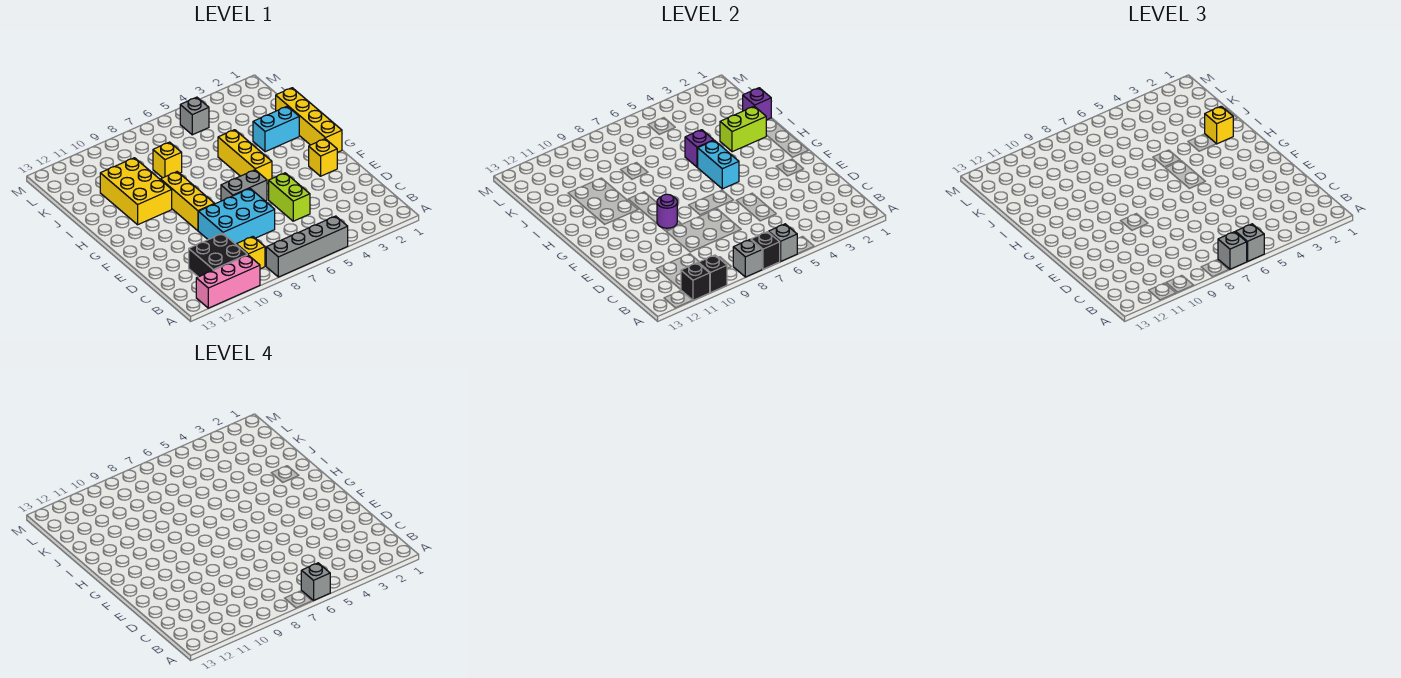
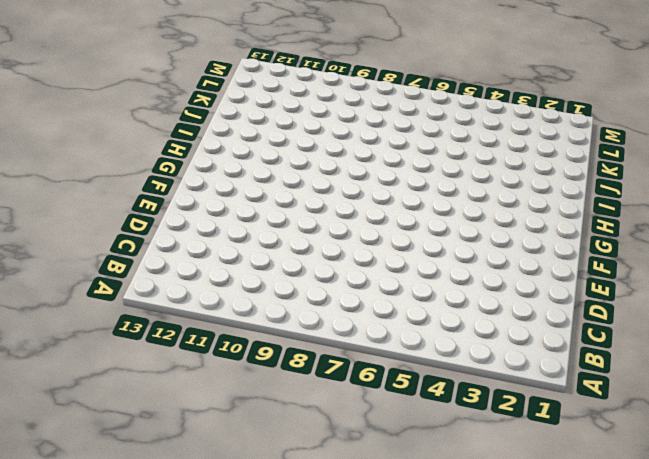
none -> grey 1x4 brick [266,216,348,277]
none -> pink 1x3 brick [196,255,260,308]
none -> yellow 1x1 brick [236,237,265,269]

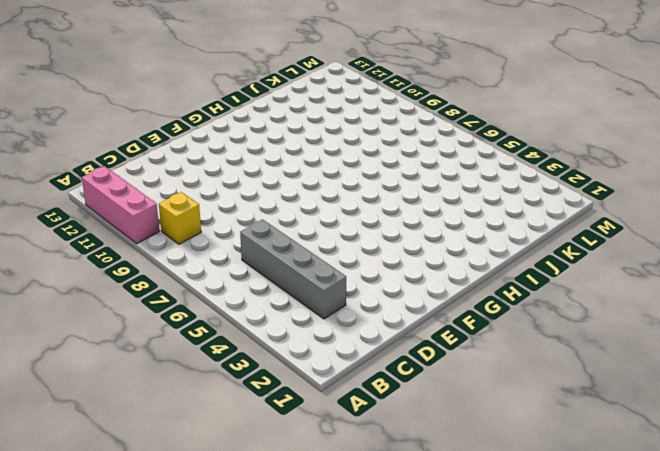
grey 1x4 brick [240,219,346,319] -> grey 1x4 brick moved to [266,216,348,277]
none -> black 2x2 brick [189,233,247,277]
none -> lime 1x2 brick [269,173,310,221]
none -> cyan 2x3 brick [198,189,275,244]

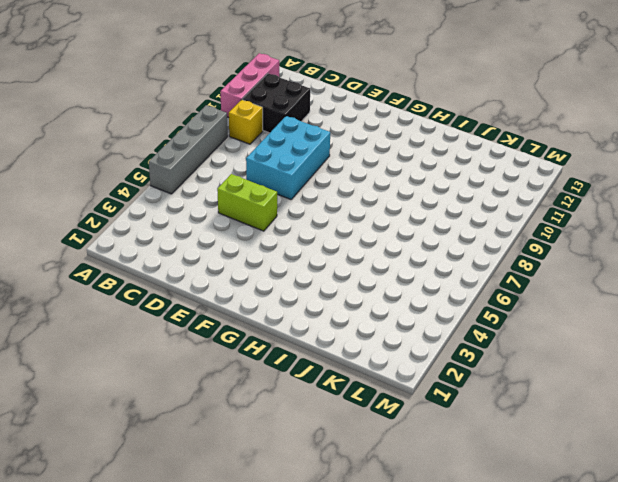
none -> yellow 1x1 brick [309,139,337,176]
none -> grey 1x2 brick [221,170,267,201]
none -> yellow 1x3 brick [161,172,214,231]

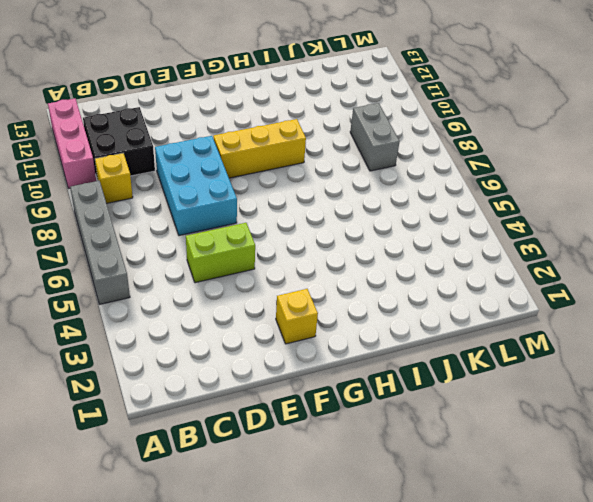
grey 1x2 brick [350,103,400,171] -> grey 1x2 brick moved to [221,170,267,201]
none -> yellow 1x4 brick [276,88,342,153]
none -> yellow 1x3 brick [218,130,272,184]
none -> yellow 2x3 brick [100,158,172,225]

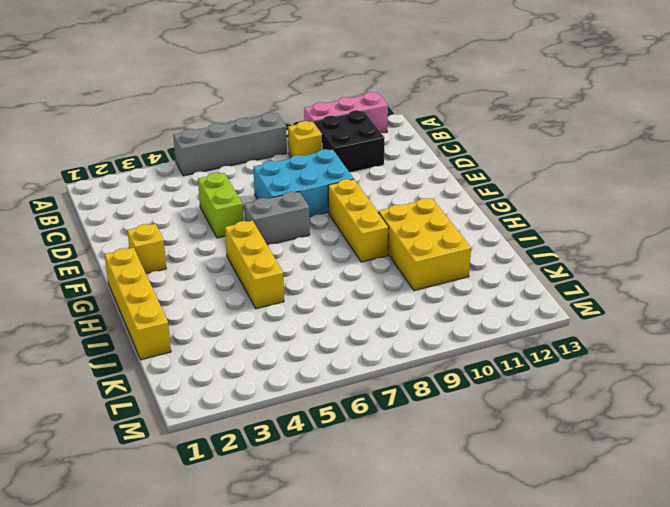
none -> cyan 1x2 brick [253,106,299,152]
none -> yellow 1x1 brick [153,142,182,178]
none -> grey 1x1 brick [180,97,209,135]

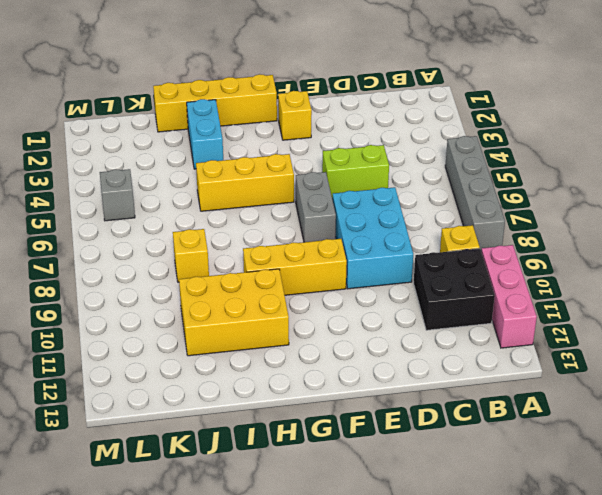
none -> grey 1x1 brick [768,224,797,262]
none -> black 1x1 brick [751,232,780,269]
none -> grey 1x1 brick [733,240,762,277]

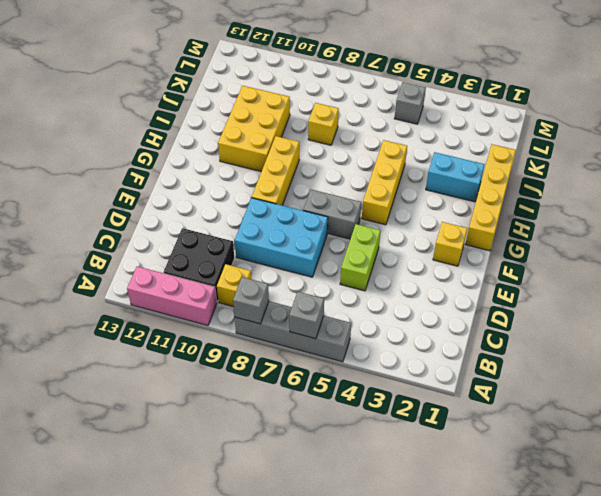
none -> black 1x1 brick [751,232,780,269]
none -> black 1x1 brick [699,255,727,293]
none -> black 1x1 brick [681,263,710,300]

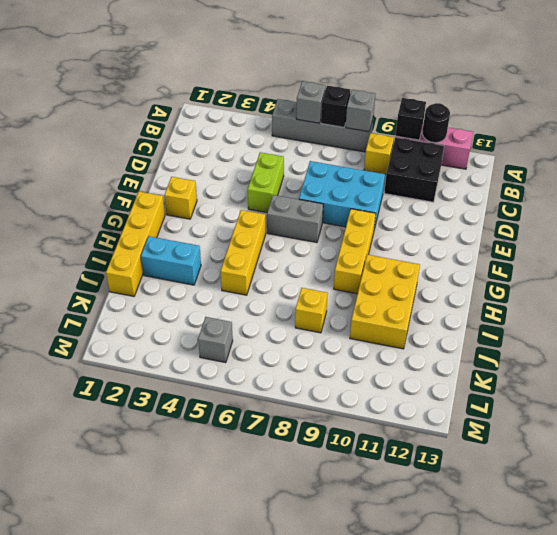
black 1x1 round brick [422,103,450,143] -> black 1x1 brick [681,263,710,300]
none -> purple 1x1 round brick [657,194,677,228]
none -> cyan 1x2 brick [698,140,739,189]
none -> lime 1x2 brick [720,106,766,152]

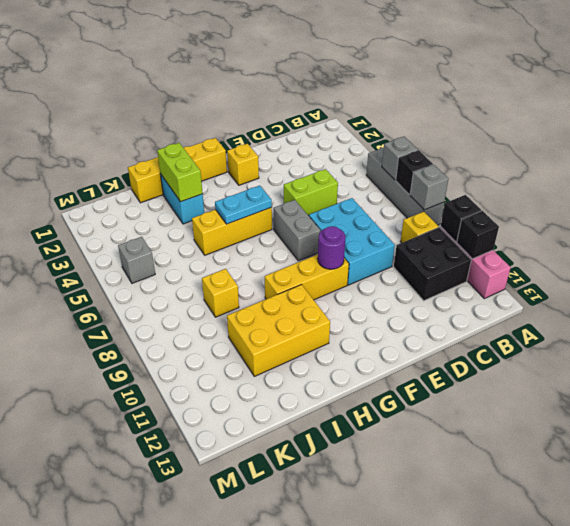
cyan 1x2 plate [215,186,272,224] -> cyan 1x2 brick [698,140,739,189]
none -> purple 1x1 brick [685,130,714,167]
none -> purple 1x1 brick [743,88,771,120]
none -> grey 1x1 brick [1235,224,1264,261]

